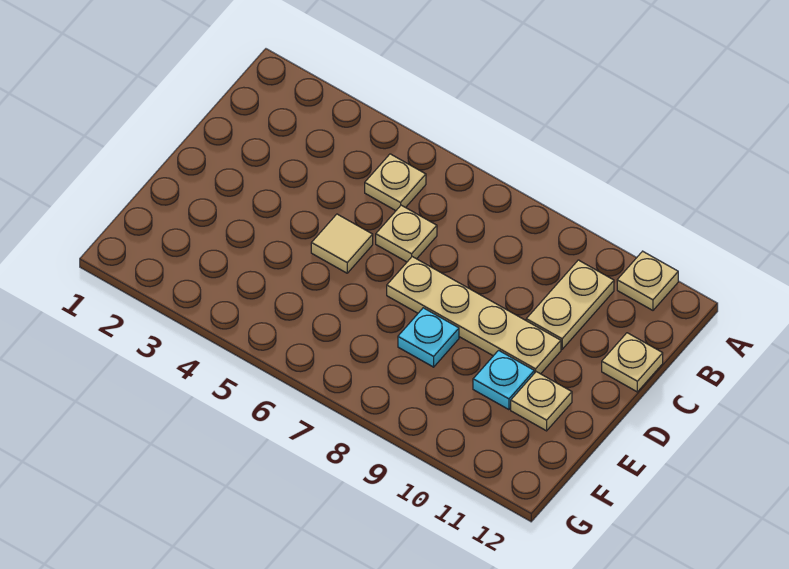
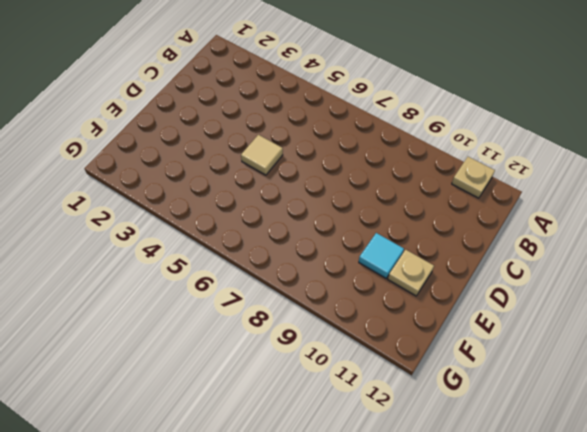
cyan 1x1 tile [359,233,404,278] -> cyan 1x1 plate [473,350,534,410]
none -> tan 1x1 plate [365,154,426,211]
none -> tan 1x2 plate [526,260,614,349]

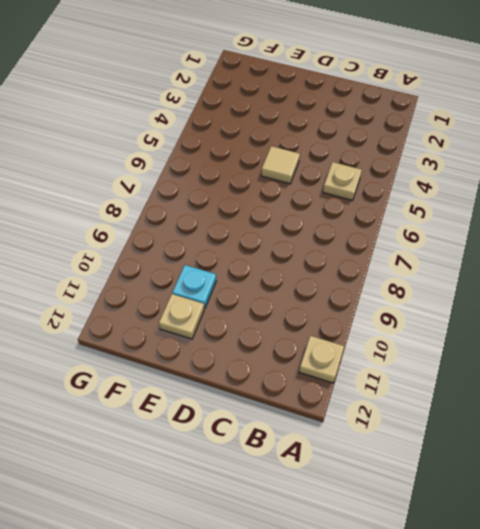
none -> tan 1x2 plate [526,260,614,349]
none -> tan 1x1 plate [376,205,437,262]

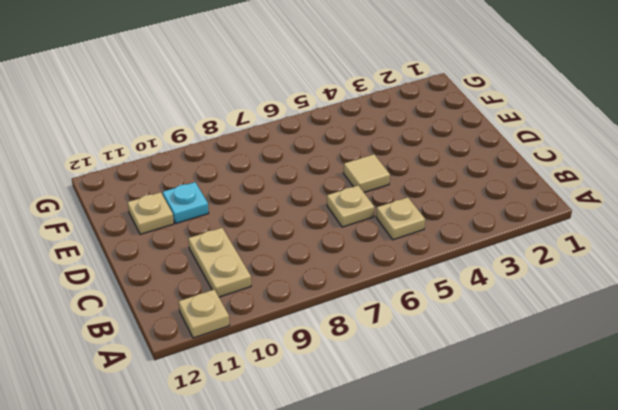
none -> tan 1x1 plate [602,333,663,392]
none -> tan 1x4 plate [387,257,561,374]

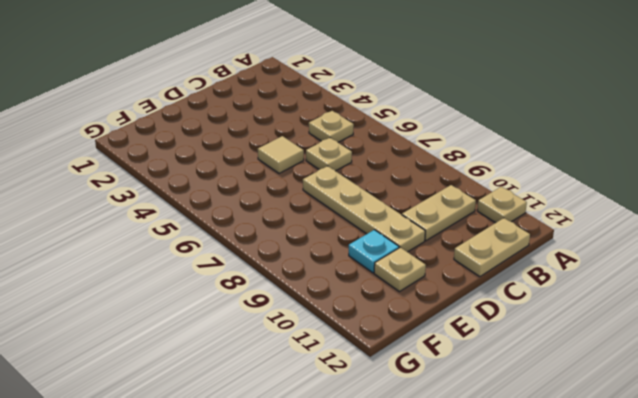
tan 1x2 plate [454,218,530,277] -> tan 1x1 plate [602,333,663,392]
none -> cyan 1x1 plate [398,308,459,367]

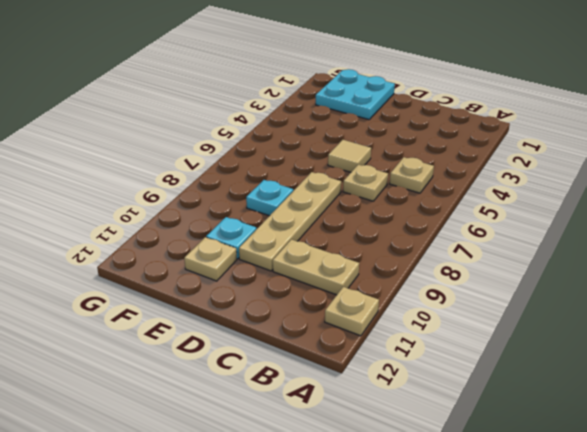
cyan 2x2 plate [316,69,395,120] -> none
none -> tan 1x1 plate [602,333,663,392]

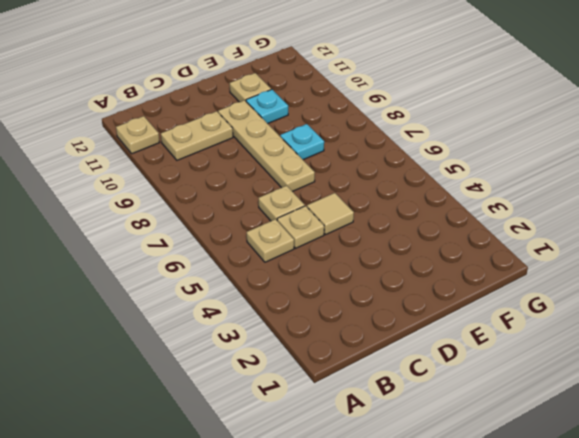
tan 1x1 plate [277,206,324,248] -> tan 1x1 plate moved to [602,333,663,392]

